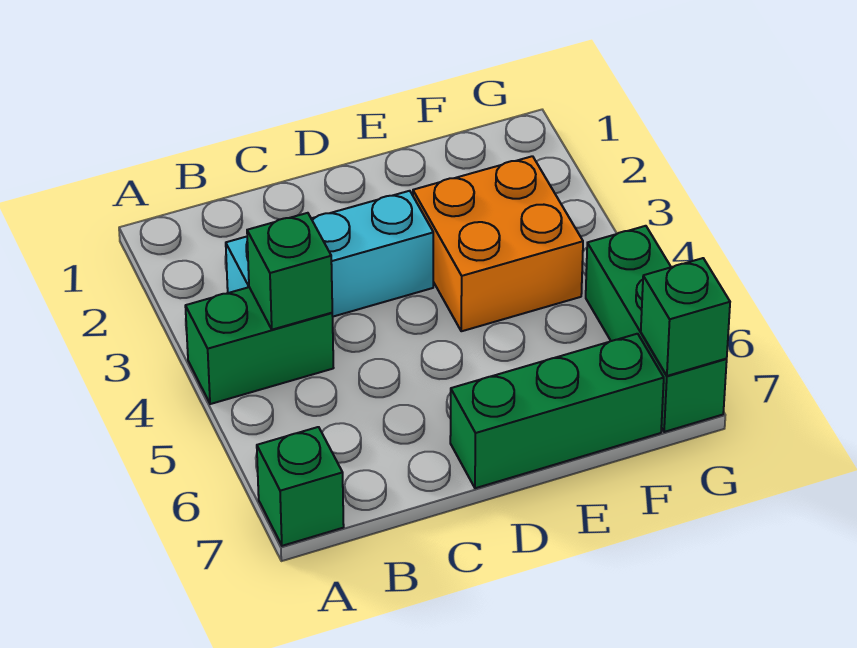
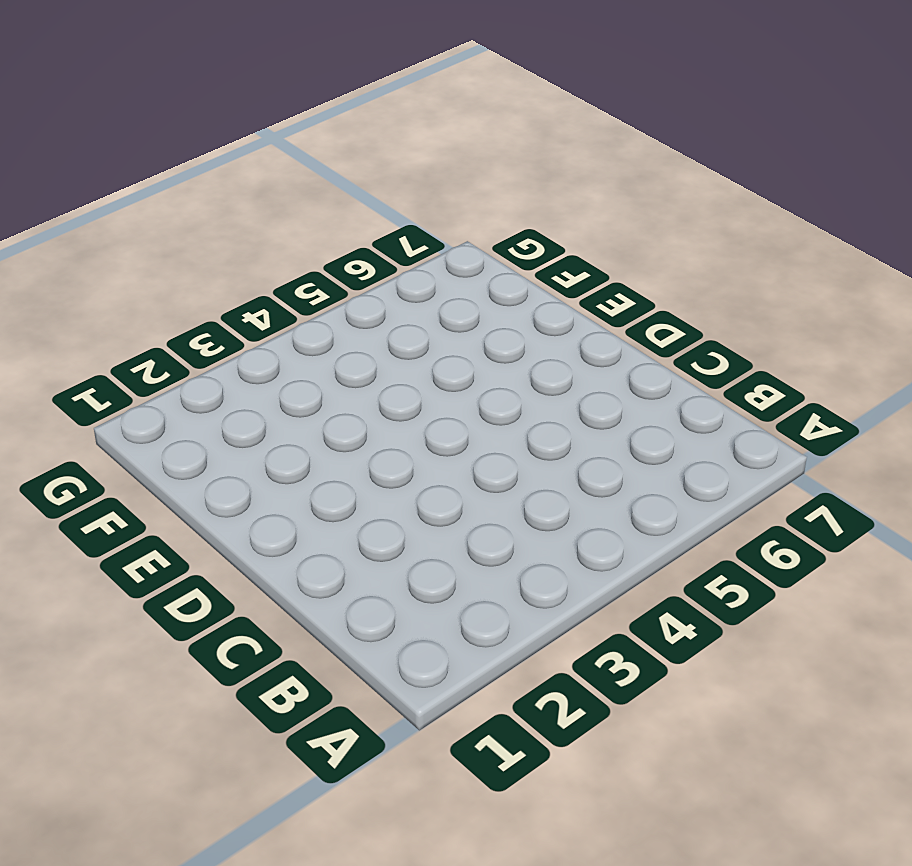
none -> green 1x2 brick [185,287,333,404]
none -> green 1x1 brick [257,427,344,546]

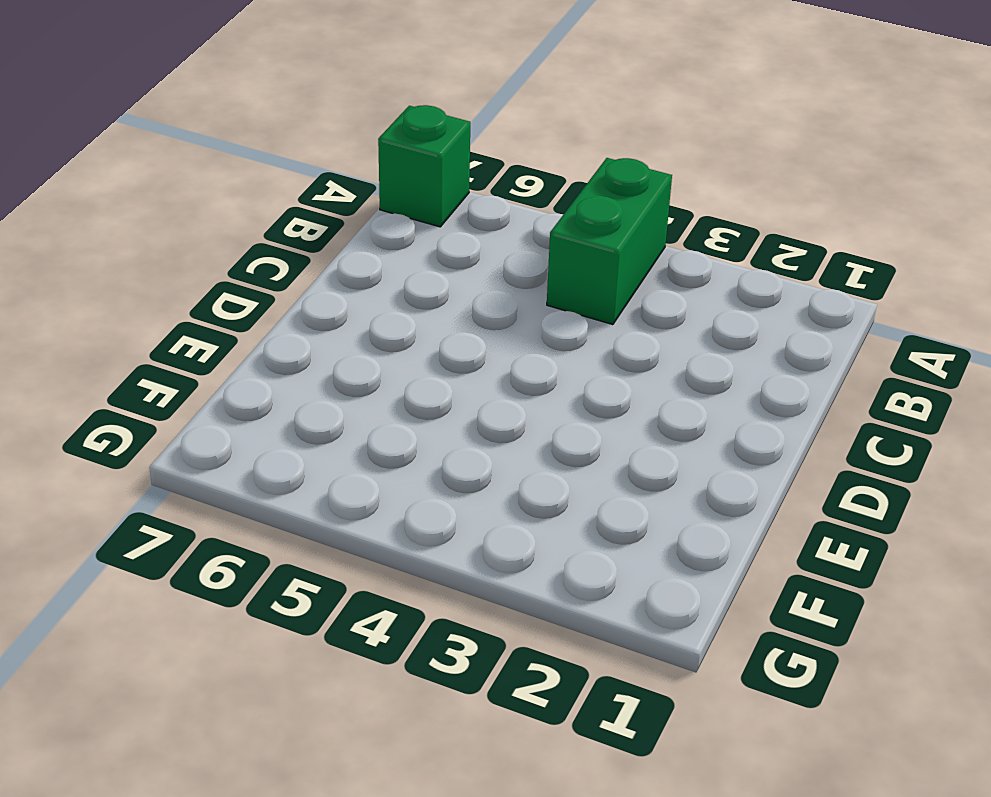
none -> cyan 1x3 brick [226,191,433,317]
none -> green 1x3 brick [450,334,664,488]

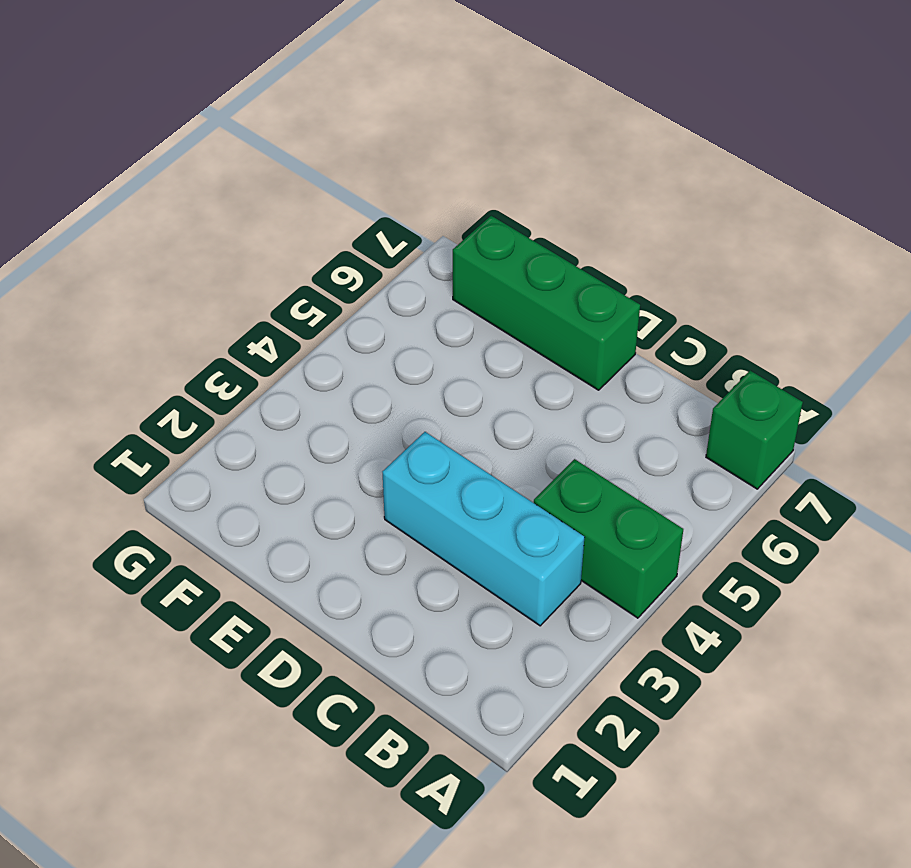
none -> orange 2x2 brick [413,156,583,331]
none -> green 1x3 brick [586,226,727,432]

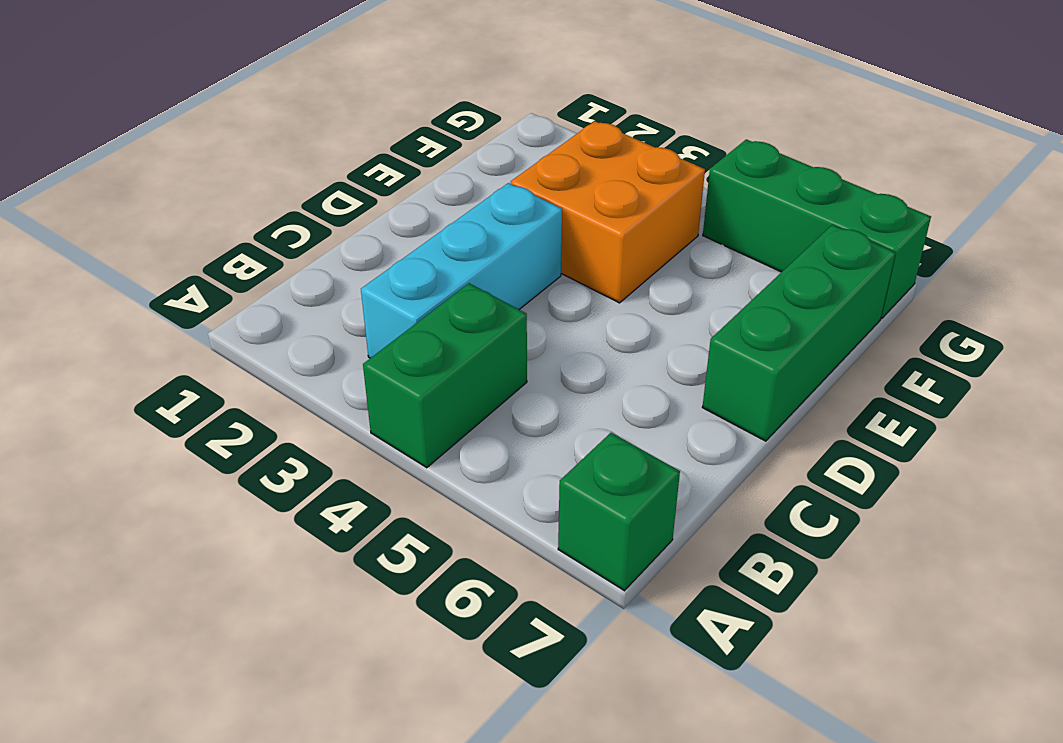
none -> green 1x1 brick [247,213,332,330]
none -> green 1x1 brick [641,258,730,376]

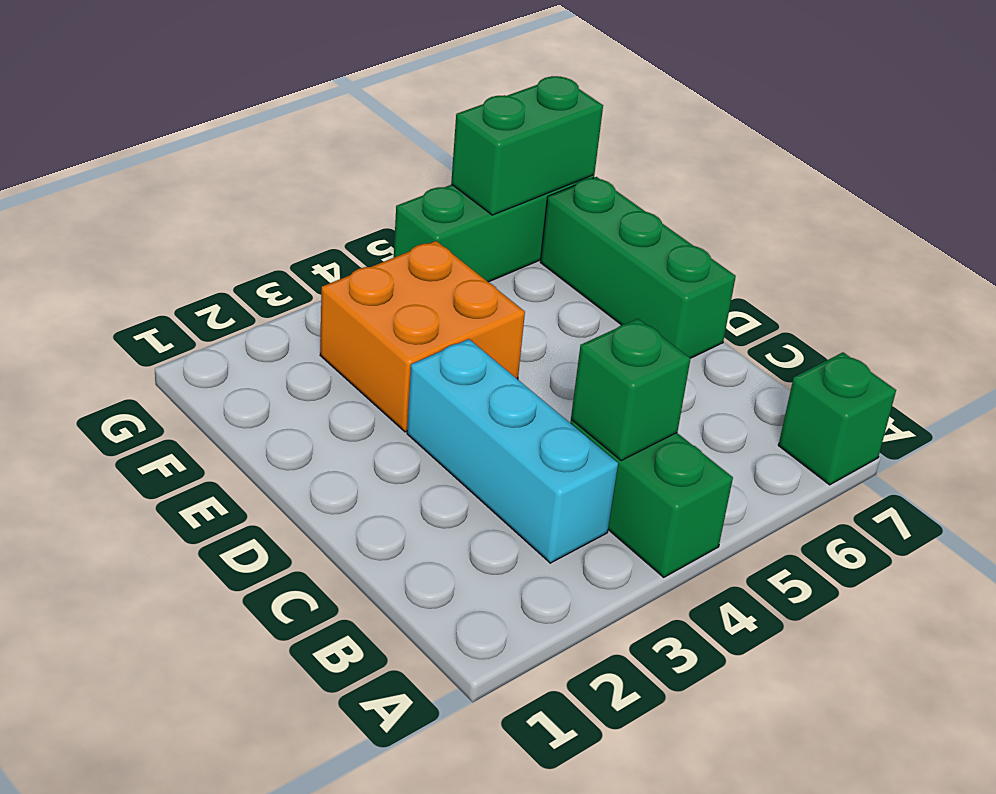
green 1x2 brick [451,76,603,215] -> green 1x1 brick [641,258,730,376]

